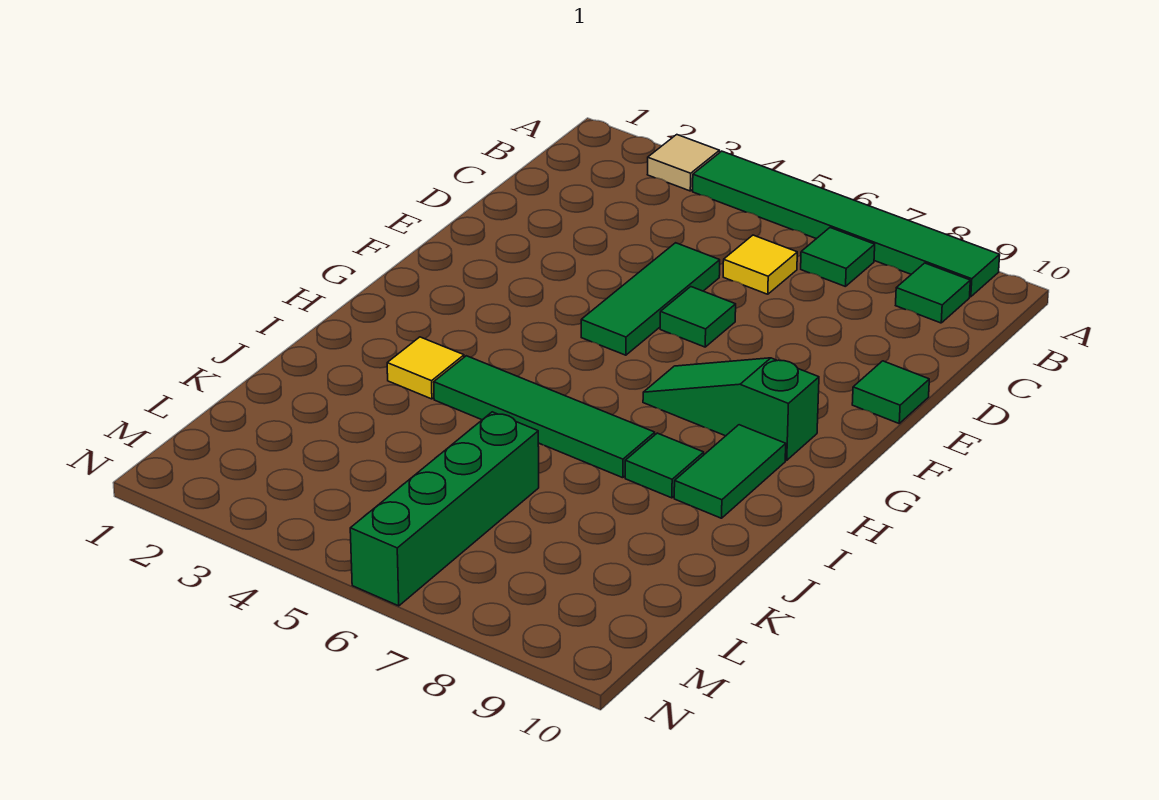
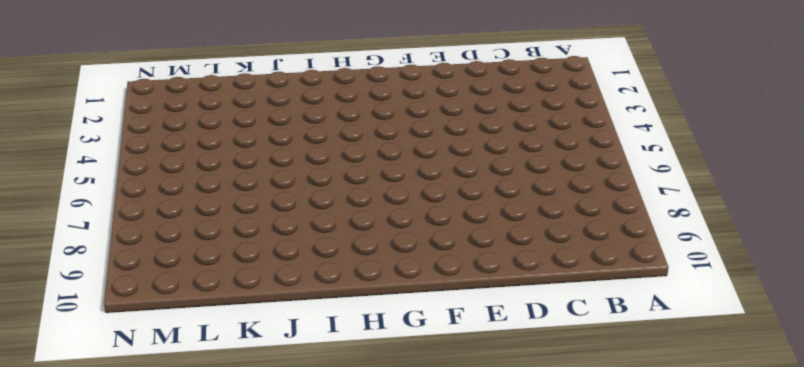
none -> tan 1x1 tile [647,135,720,191]
none -> green 1x6 tile [693,151,1000,297]
none -> green 1x1 tile [801,228,875,287]

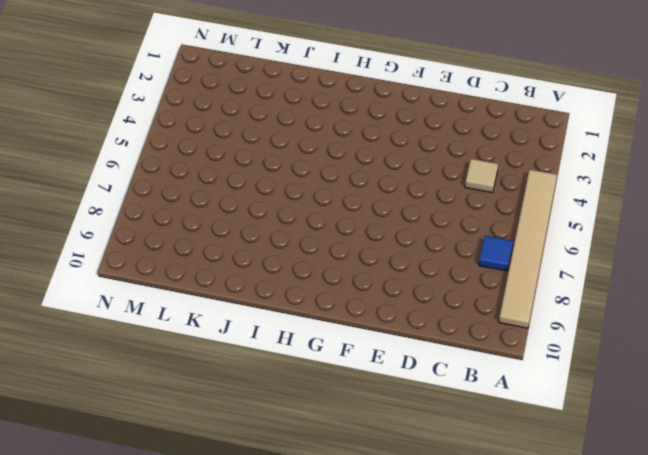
tan 1x6 tile [499,170,557,328] -> green 1x6 tile [693,151,1000,297]
blue 1x1 tile [479,236,513,271] -> green 1x1 tile [801,228,875,287]
tan 1x1 tile [465,159,498,193] -> tan 1x1 tile moved to [647,135,720,191]
none -> green 1x1 tile [896,263,970,323]
none -> yellow 1x1 tile [723,235,797,294]
none -> green 1x3 tile [581,243,720,355]

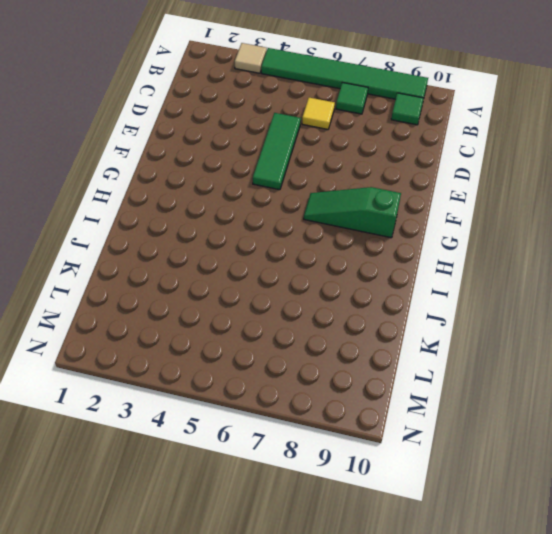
none -> green 1x1 tile [660,287,736,347]
none -> green 1x1 tile [852,361,929,423]
none -> green 1x2 tile [674,425,786,518]

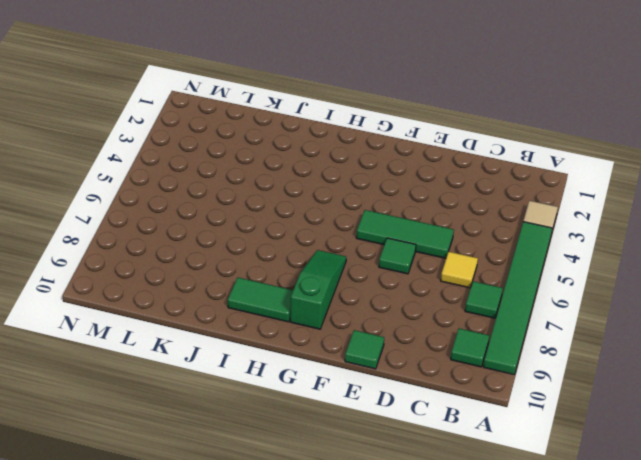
none -> yellow 1x1 tile [387,337,464,399]
none -> green 1x4 tile [434,356,655,478]
none -> green 1x1 tile [625,433,704,498]

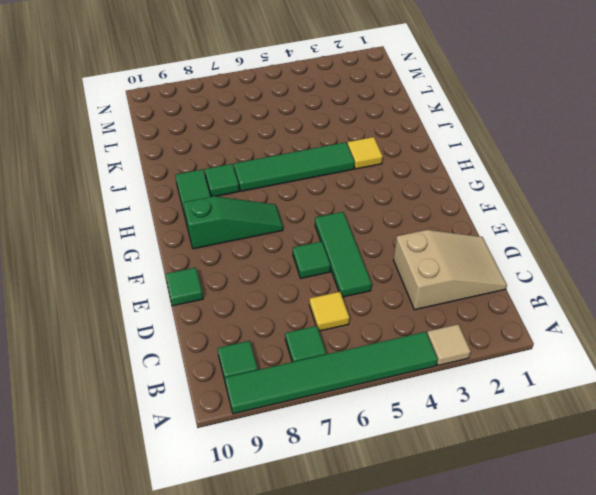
tan 2x3 slope [394,230,507,310] -> none
none -> green 1x4 brick [350,412,539,606]

